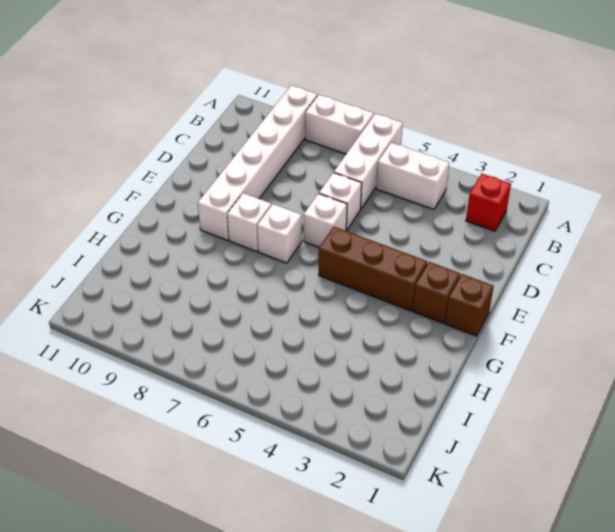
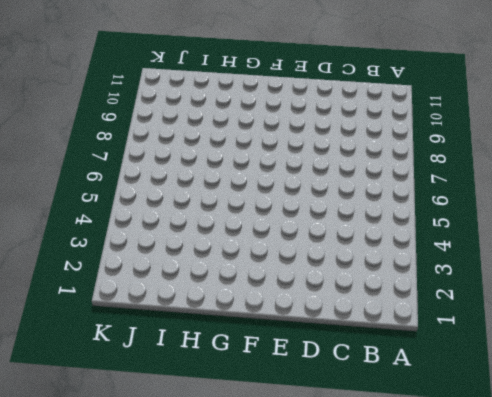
none -> white 1x3 brick [334,114,403,209]
none -> white 1x2 brick [305,95,374,154]
none -> white 1x6 brick [198,85,317,240]

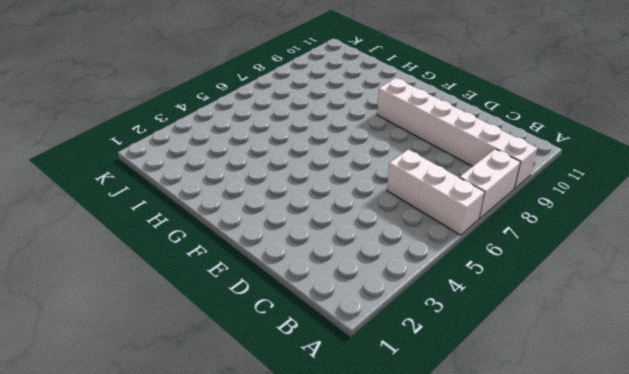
none -> red 1x1 brick [466,174,511,231]
none -> white 1x2 brick [376,143,449,210]
none -> white 1x1 brick [319,173,362,230]

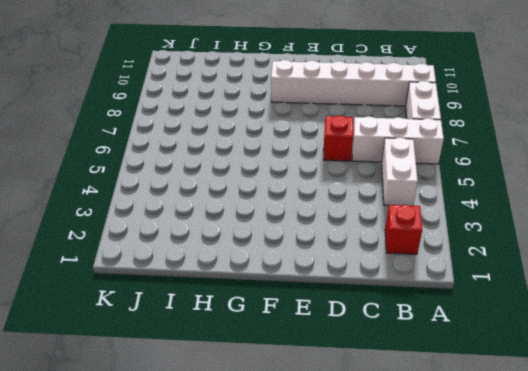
red 1x1 brick [324,116,353,161] -> white 1x1 brick [319,173,362,230]
none -> white 1x1 brick [304,194,347,247]
none -> brown 1x1 brick [445,274,494,336]
none -> brown 1x1 brick [413,262,460,323]

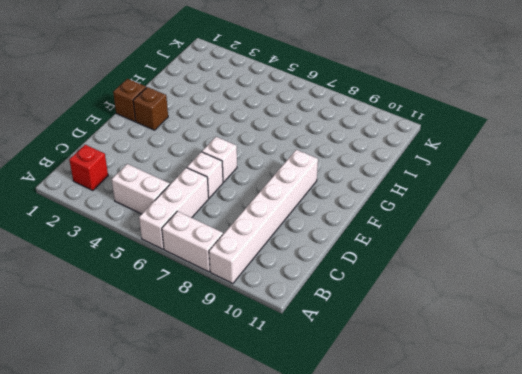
none -> brown 1x3 brick [319,227,427,311]
none -> white 1x1 brick [257,204,302,263]
none -> white 1x1 brick [227,193,271,252]

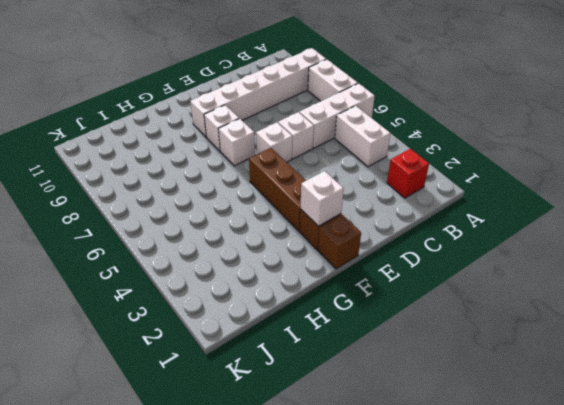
white 1x1 brick [301,171,344,226] -> none

